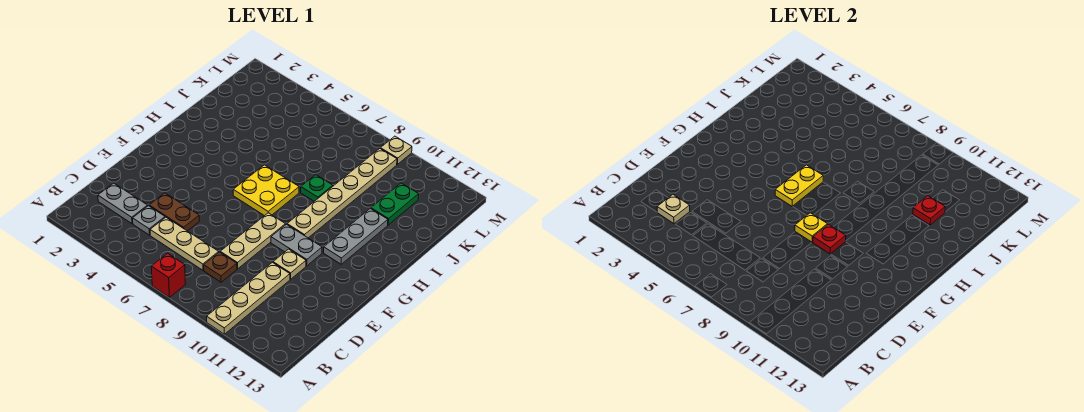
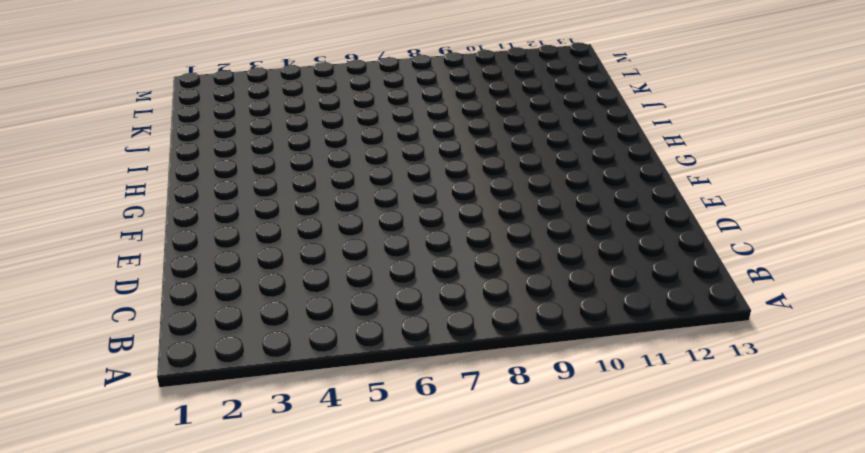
none -> red 1x1 brick [151,253,186,297]
none -> tan 1x4 plate [207,262,290,334]
none -> grey 1x2 plate [98,183,148,224]

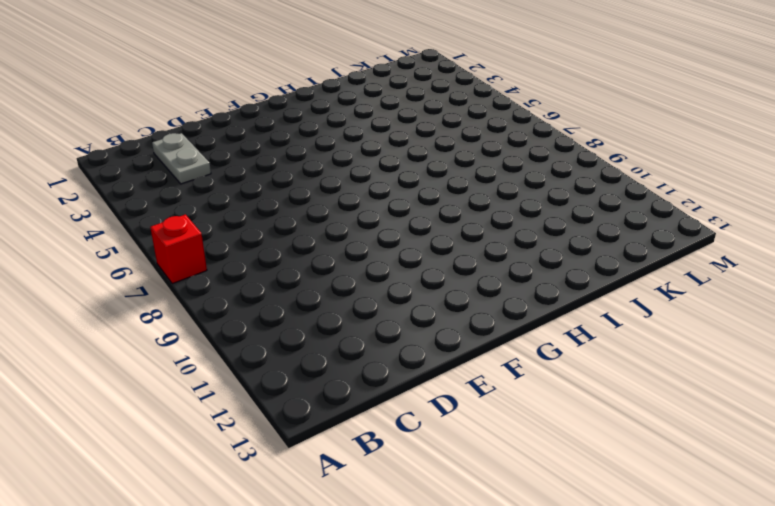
none -> tan 1x4 plate [207,262,290,334]
none -> grey 1x1 plate [133,206,165,235]
none -> tan 1x3 plate [150,217,219,270]

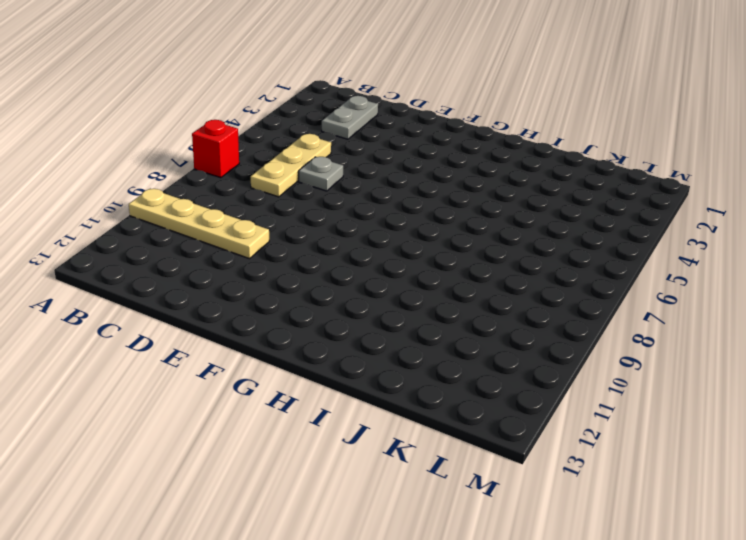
grey 1x1 plate [299,157,343,191] -> grey 1x1 plate moved to [133,206,165,235]
none -> brown 1x1 plate [204,252,237,282]
none -> brown 1x2 plate [149,193,199,231]
none -> tan 1x3 plate [220,213,286,269]

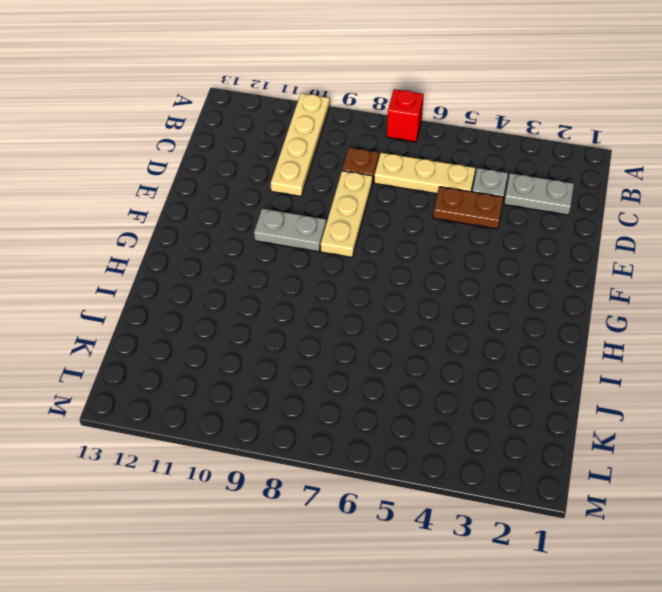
none -> tan 1x1 plate [273,249,306,279]
none -> yellow 2x2 plate [233,165,299,216]
none -> tan 1x6 plate [287,149,397,238]

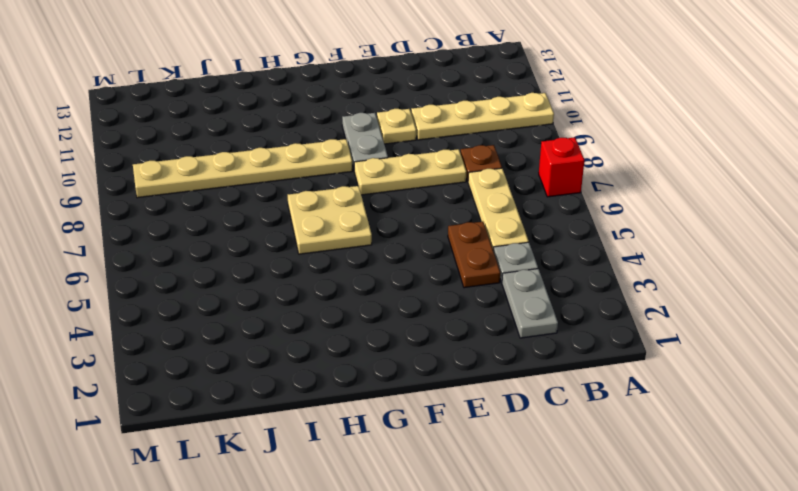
tan 2x2 plate [288,186,372,254] -> yellow 2x2 plate [233,165,299,216]
none -> grey 1x3 plate [324,208,388,264]
none -> green 1x1 plate [301,175,333,201]
none -> green 1x2 plate [371,183,419,225]

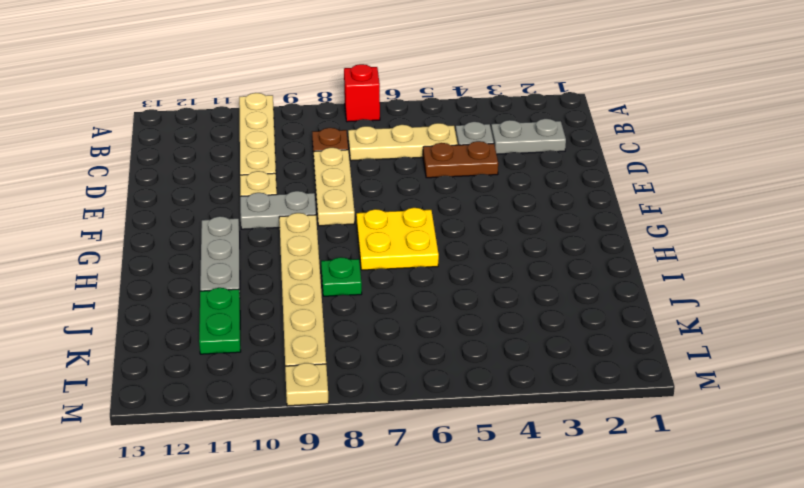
none -> tan 1x1 plate [657,195,690,224]
none -> yellow 1x1 plate [795,213,828,242]
none -> red 1x1 plate [813,224,846,254]

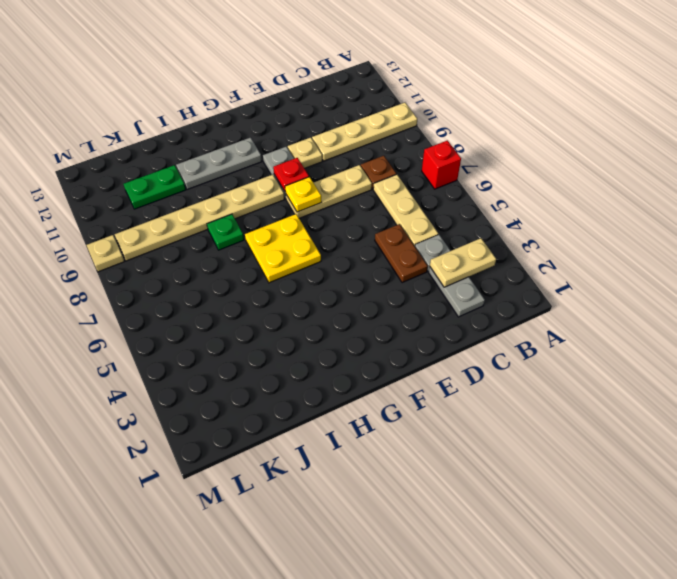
tan 1x2 plate [430,238,496,287] -> tan 1x1 plate [657,195,690,224]
none -> yellow 1x2 plate [775,165,823,206]
none -> red 1x1 plate [913,196,945,225]

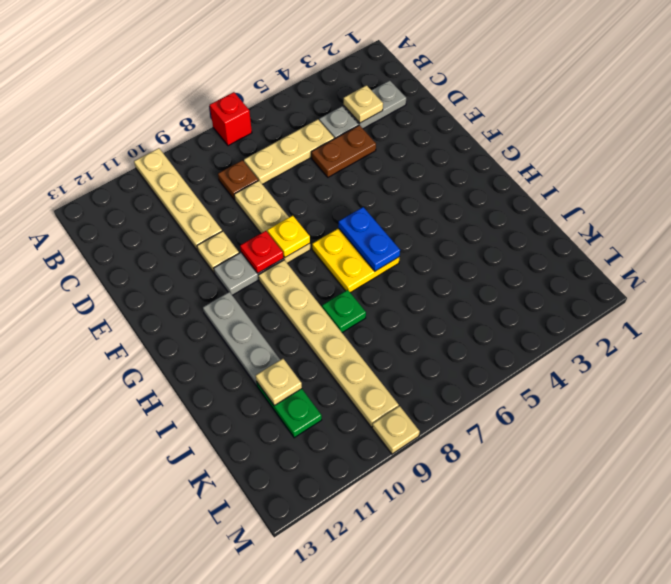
blue 1x2 plate [338,207,400,271] -> yellow 1x2 plate [775,165,823,206]
tan 1x1 plate [256,359,302,406] -> red 1x1 plate [913,196,945,225]

